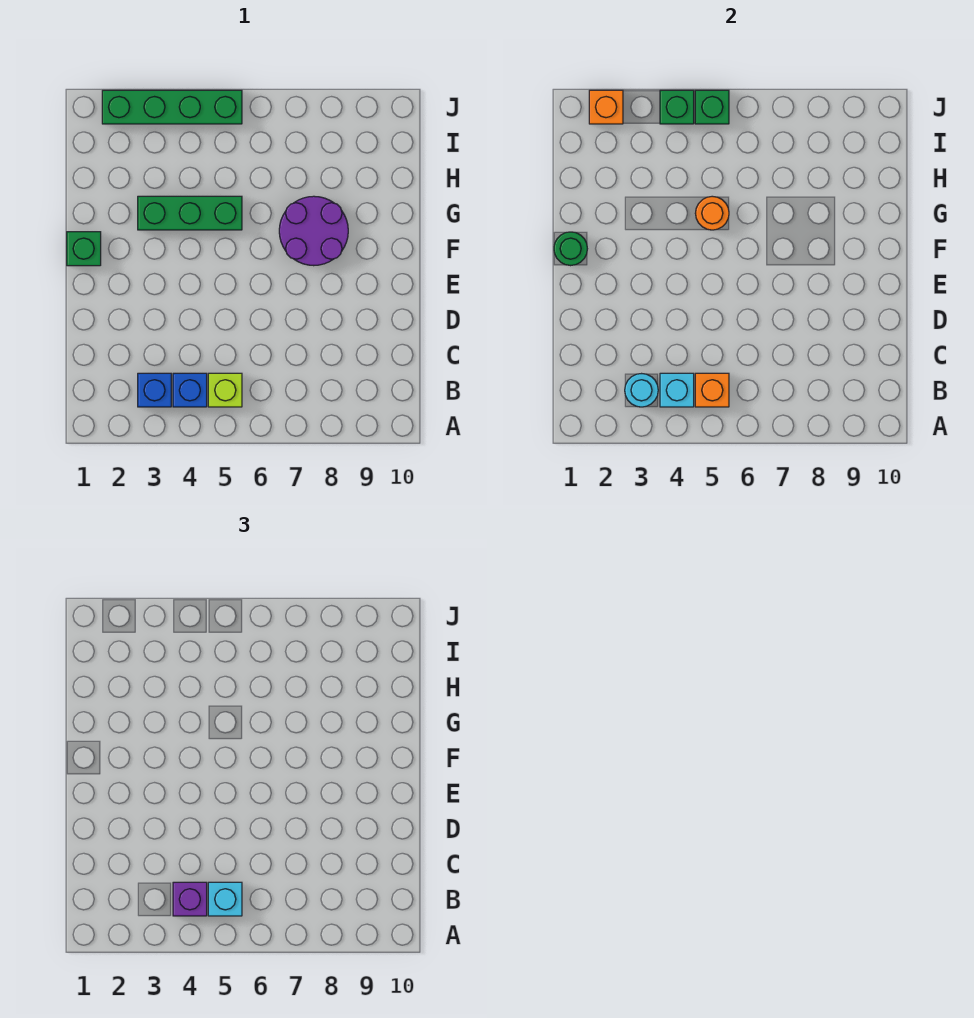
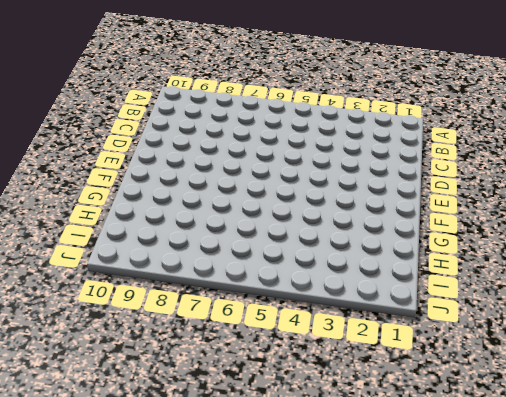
none -> blue 1x1 brick [138,373,171,407]
none -> blue 1x1 brick [173,373,207,407]
none -> lime 1x1 brick [208,373,242,407]

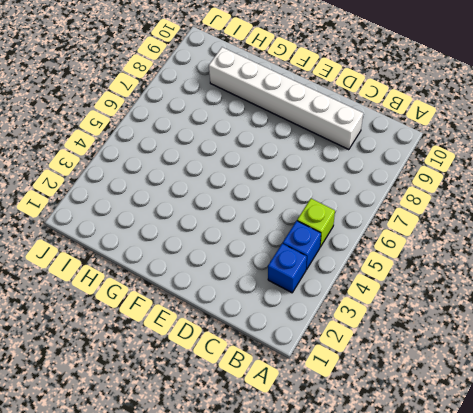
white 1x6 brick [209,47,363,150] -> none
none -> green 1x1 brick [67,232,101,266]
none -> purple 2x2 round brick [279,196,348,266]
none -> green 1x3 brick [138,196,242,230]

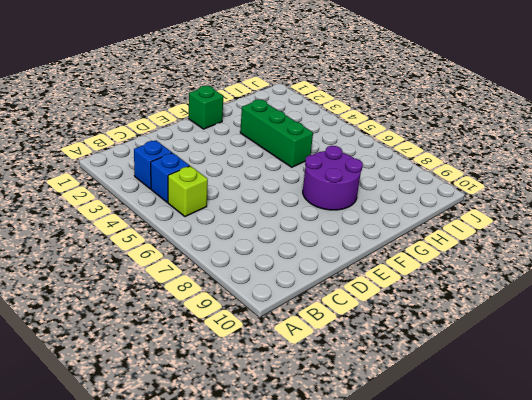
none -> green 1x4 brick [102,90,242,124]
none -> cyan 1x1 round brick [625,374,658,407]
none -> cyan 1x1 brick [660,373,694,407]

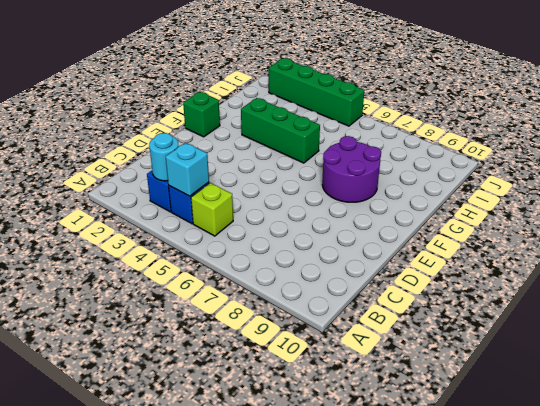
none -> orange 1x1 brick [695,373,729,407]
none -> green 1x1 round brick [554,232,587,266]
none -> orange 1x1 round brick [695,196,729,230]

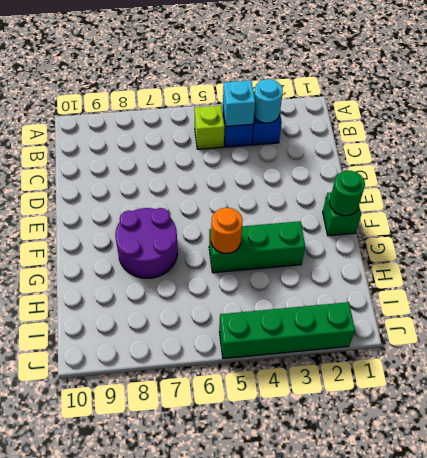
none -> orange 1x1 brick [695,373,729,407]
none -> orange 1x1 brick [589,90,623,124]
none -> green 1x1 brick [660,90,694,124]

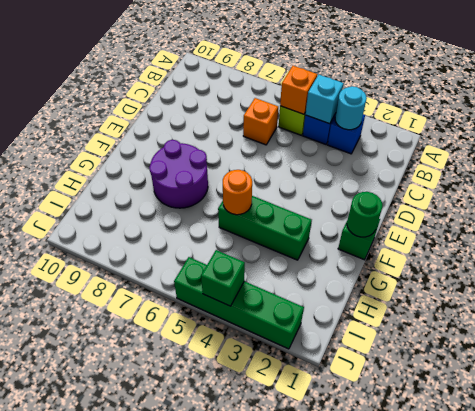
orange 1x1 brick [243,98,278,145] -> orange 1x1 brick moved to [589,90,623,124]
none -> green 1x1 brick [695,90,729,124]
none -> purple 1x1 brick [173,882,207,916]
none -> cyan 1x1 brick [208,882,242,916]

